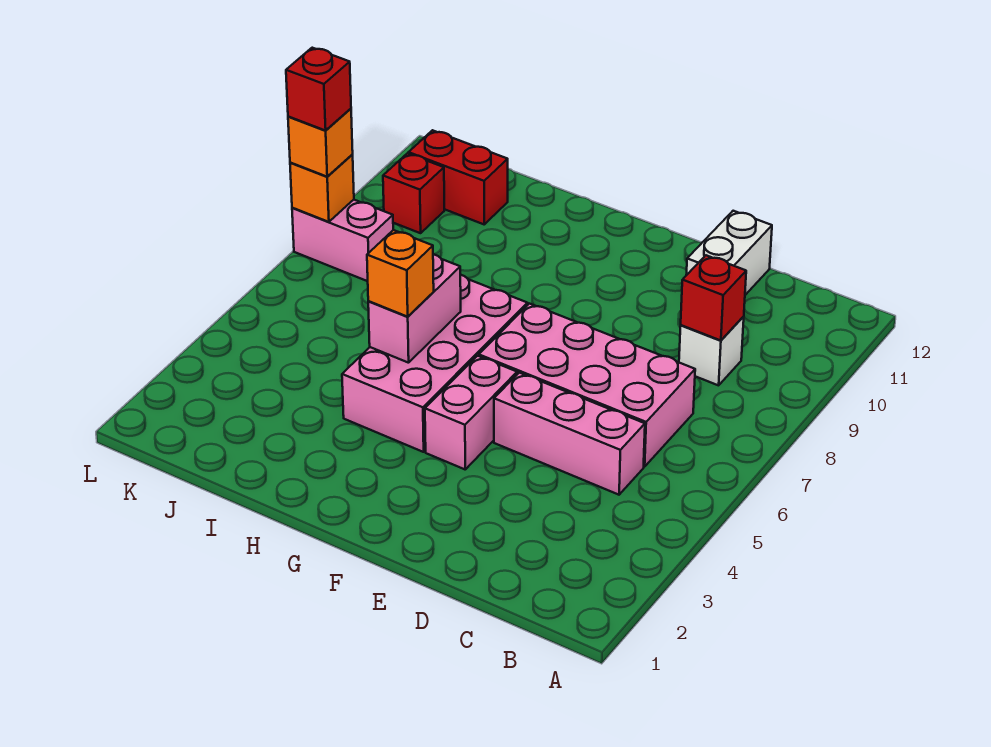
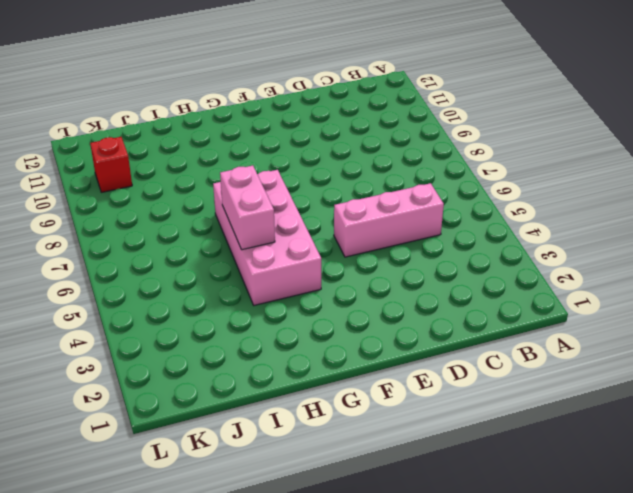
none -> pink 2x4 brick [479,304,695,467]
none -> white 1x1 brick [679,317,744,385]
none -> white 1x2 brick [686,211,772,295]

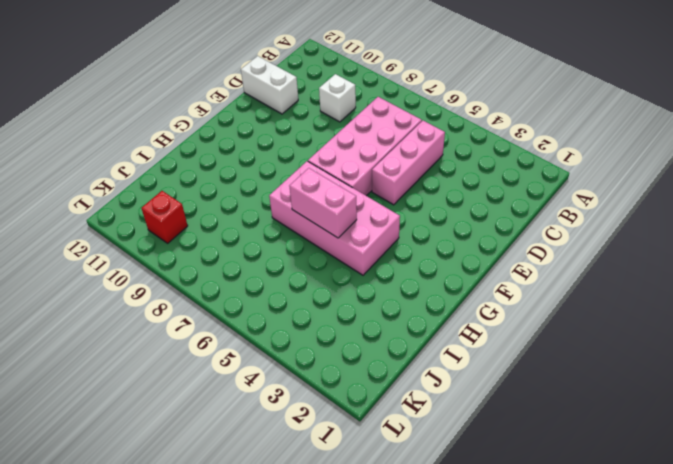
none -> pink 1x2 brick [425,356,517,469]
none -> red 1x2 brick [408,130,508,224]
none -> pink 1x2 brick [292,200,393,281]

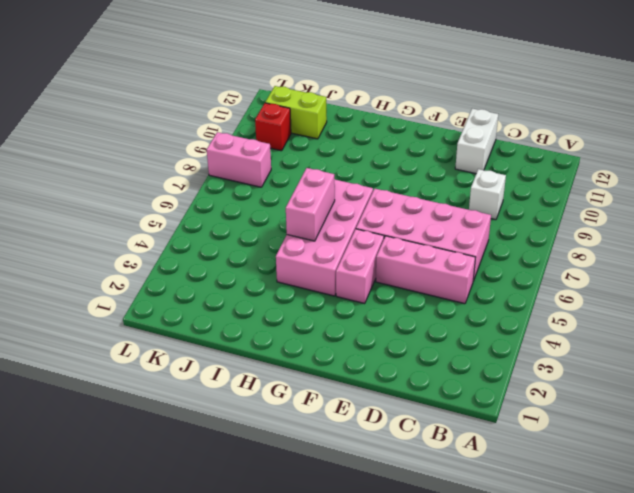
lime 1x2 brick [265,86,327,139] -> red 1x2 brick [408,130,508,224]
none -> red 1x1 brick [681,255,746,341]
none -> orange 1x1 brick [290,155,354,222]
none -> orange 1x1 brick [367,230,434,317]

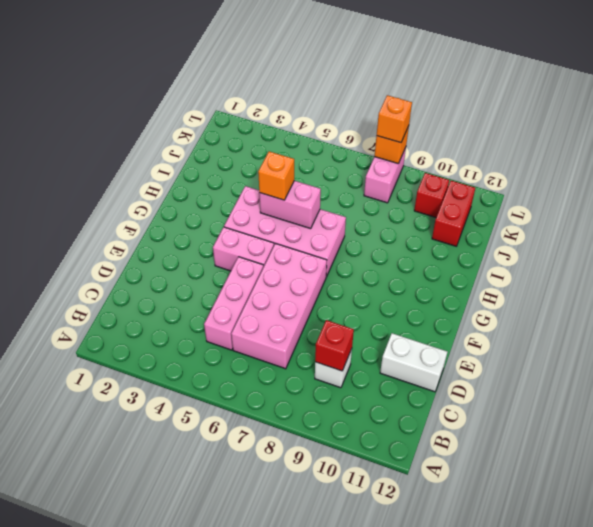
none -> red 1x1 brick [286,48,351,131]

